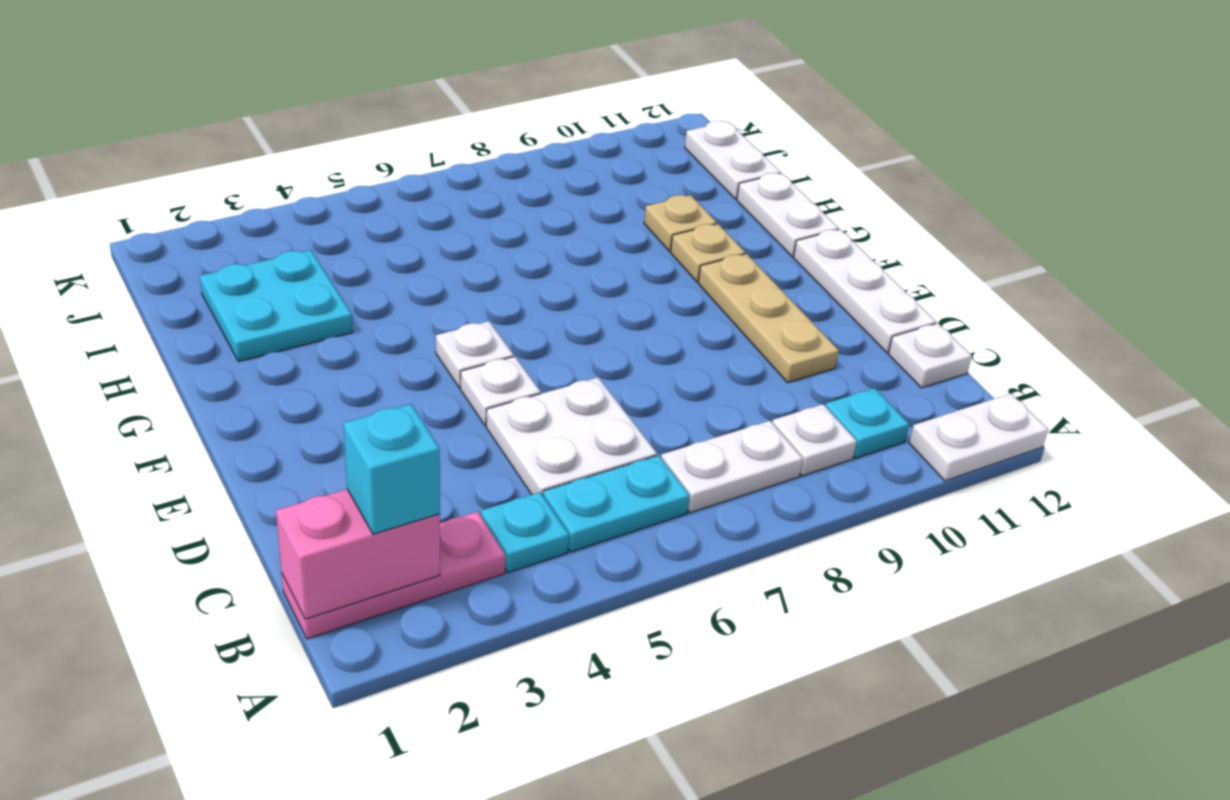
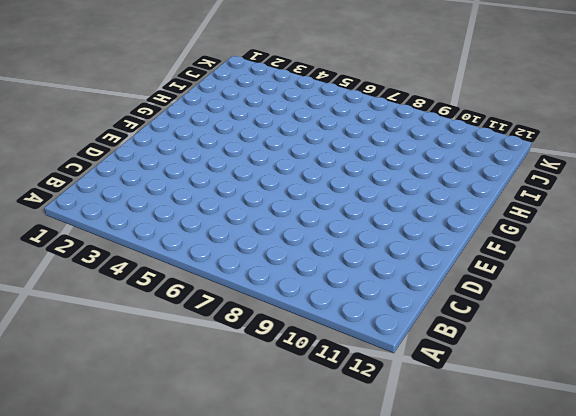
none -> white 1x2 plate [909,393,1048,481]
none -> pink 1x3 plate [282,511,506,639]
none -> cyan 1x1 plate [481,492,569,573]

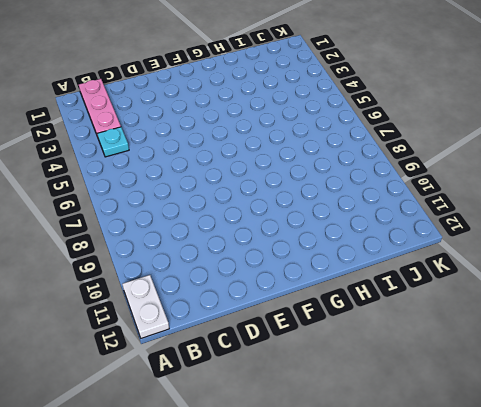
none -> cyan 1x2 plate [543,455,690,552]
none -> white 1x2 plate [661,421,803,513]
none -> white 1x1 plate [772,404,857,476]

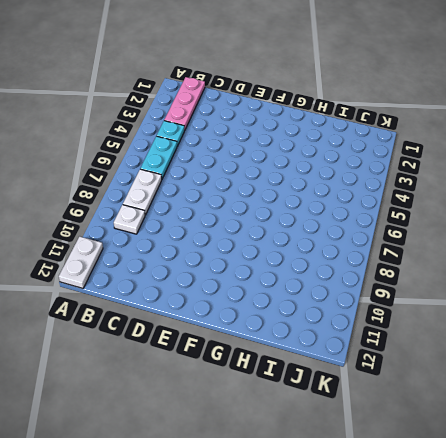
none -> cyan 1x1 plate [825,388,909,458]
none -> white 2x2 plate [486,378,657,495]
none -> white 1x1 plate [888,323,972,388]

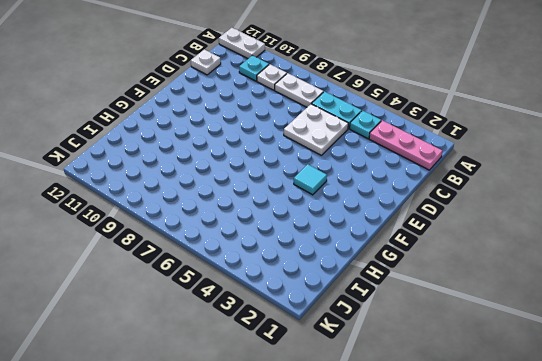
cyan 1x1 tile [294,164,327,195] -> none
none -> tan 1x3 plate [698,254,839,383]
none -> white 1x3 plate [794,229,936,353]
none -> white 1x1 plate [460,356,541,426]

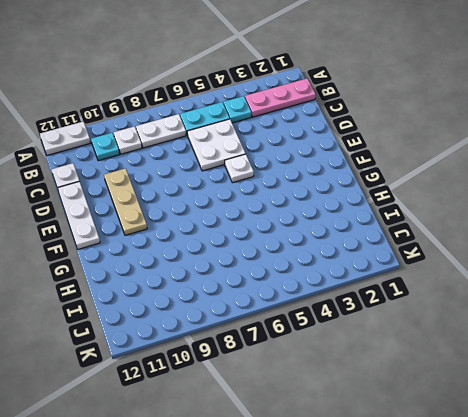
none -> white 1x1 plate [436,321,514,388]
none -> tan 1x1 plate [671,224,745,282]
none -> white 1x2 plate [737,173,839,257]

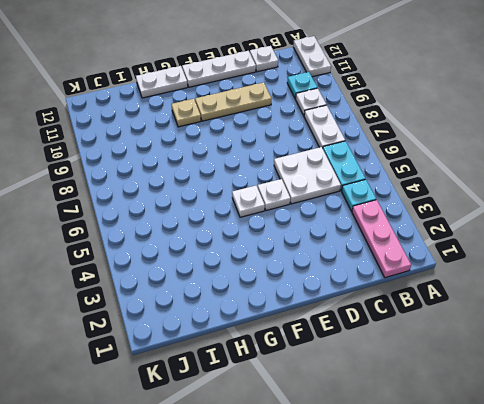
none -> cyan 2x2 plate [200,250,353,362]
none -> tan 1x1 plate [644,195,717,251]
none -> white 1x2 plate [685,121,780,199]

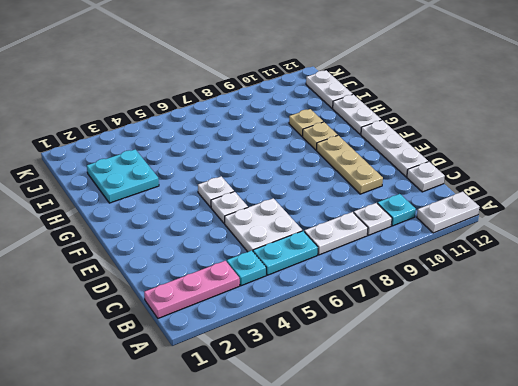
none -> pink 1x2 brick [276,489,440,619]
none -> cyan 1x1 brick [344,404,440,534]

